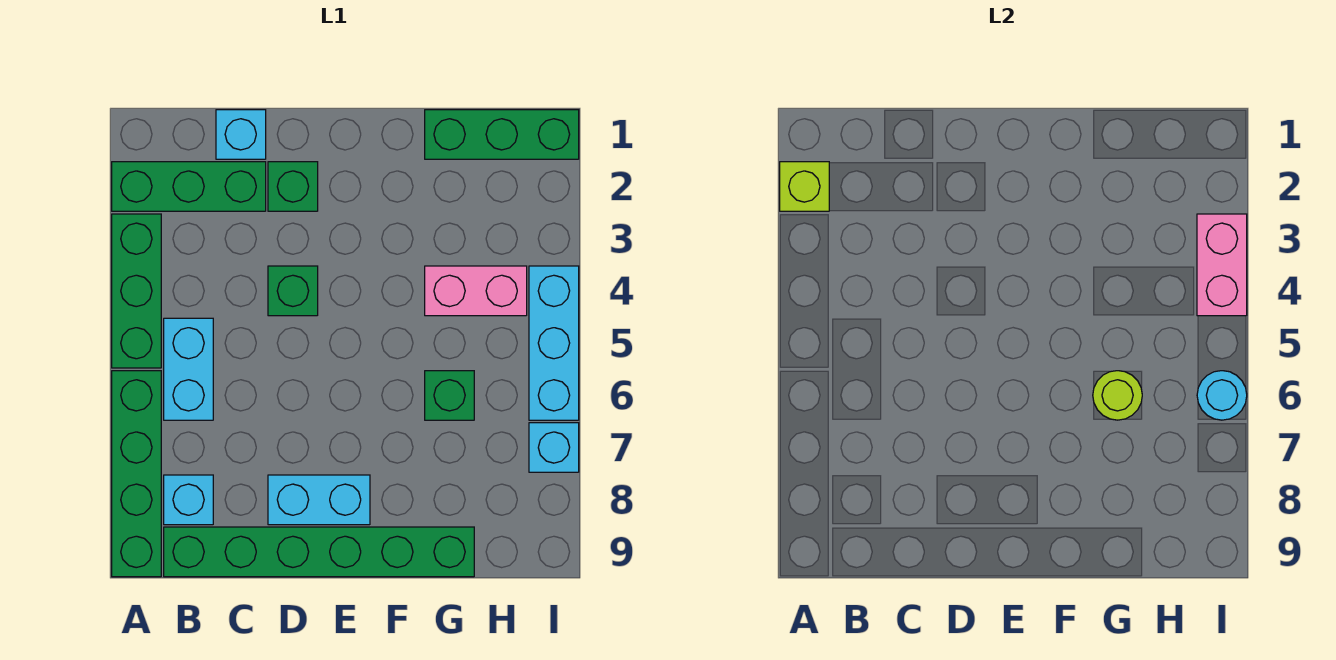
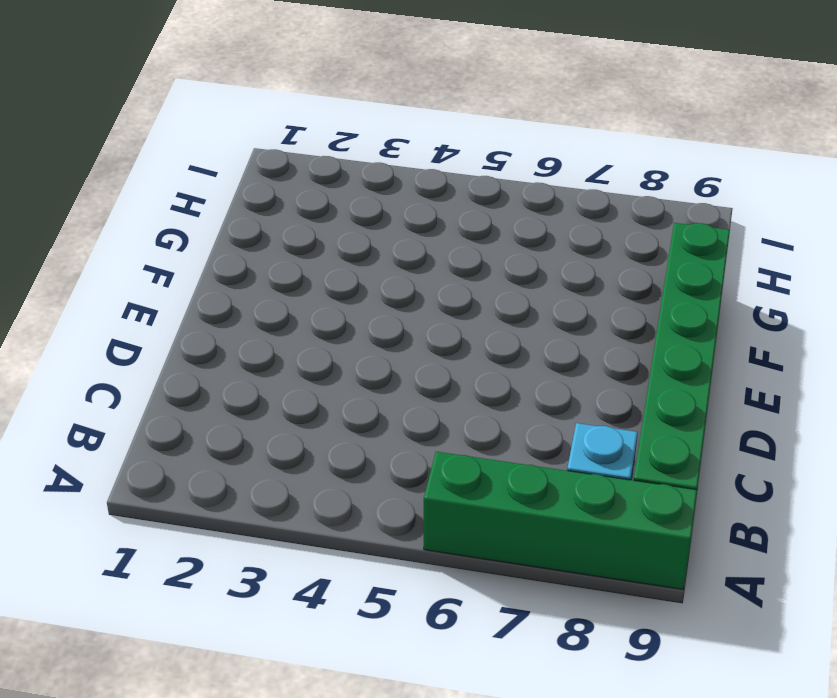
none -> green 1x3 brick [112,162,266,211]
none -> green 1x3 brick [112,214,161,368]
none -> cyan 1x2 brick [164,318,213,420]

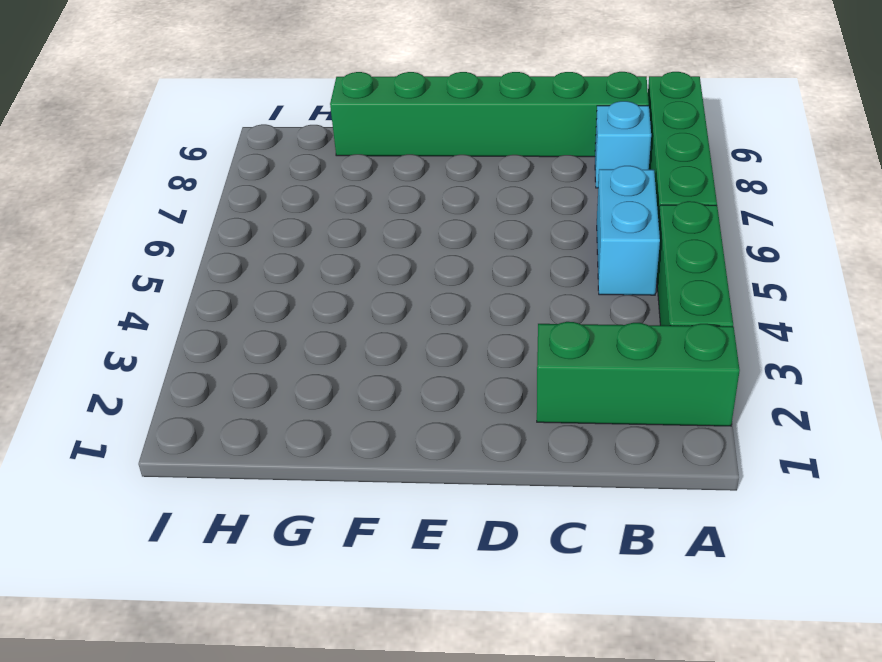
none -> cyan 1x1 brick [216,110,266,159]
none -> green 1x1 brick [268,162,318,211]
none -> green 1x1 brick [268,266,318,316]

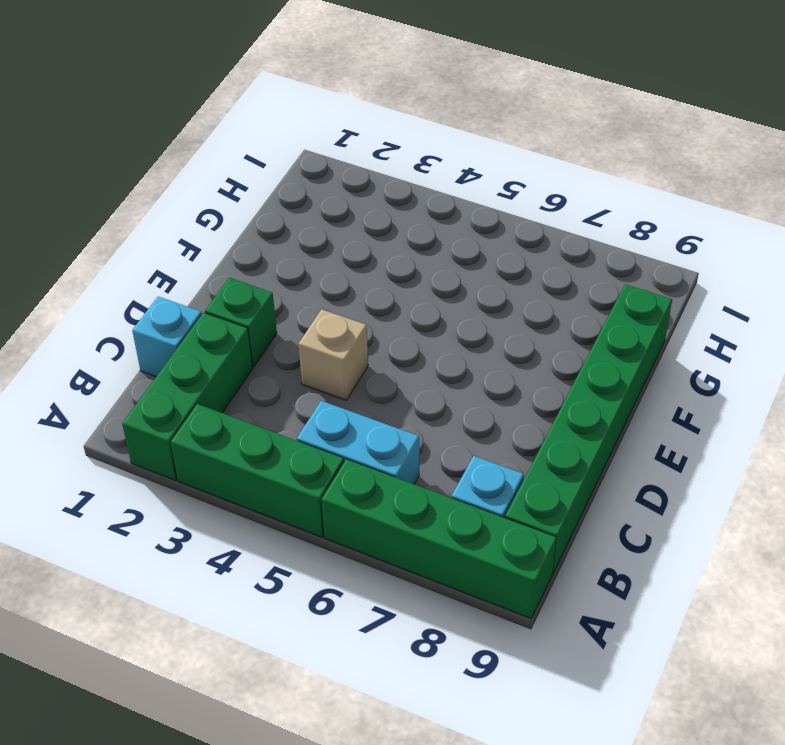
tan 1x1 brick [299,309,368,400] -> green 1x1 brick [268,266,318,316]
none -> cyan 1x2 brick [268,475,370,525]
none -> green 1x3 brick [425,110,579,159]
none -> pink 1x2 brick [425,266,527,316]

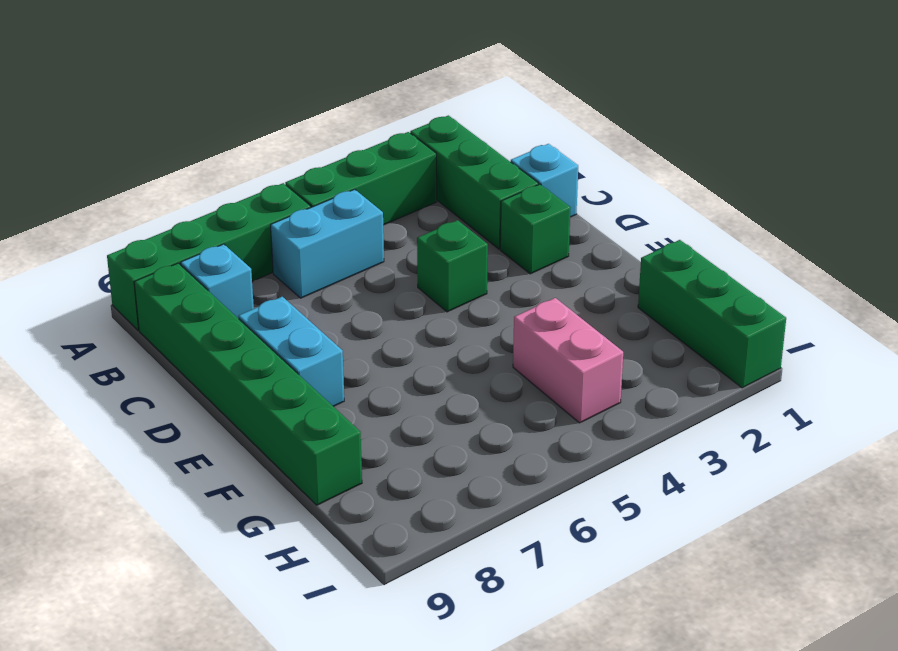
none -> green 1x1 brick [425,371,474,420]
none -> cyan 1x3 brick [529,266,579,420]
none -> cyan 1x1 brick [529,423,579,472]

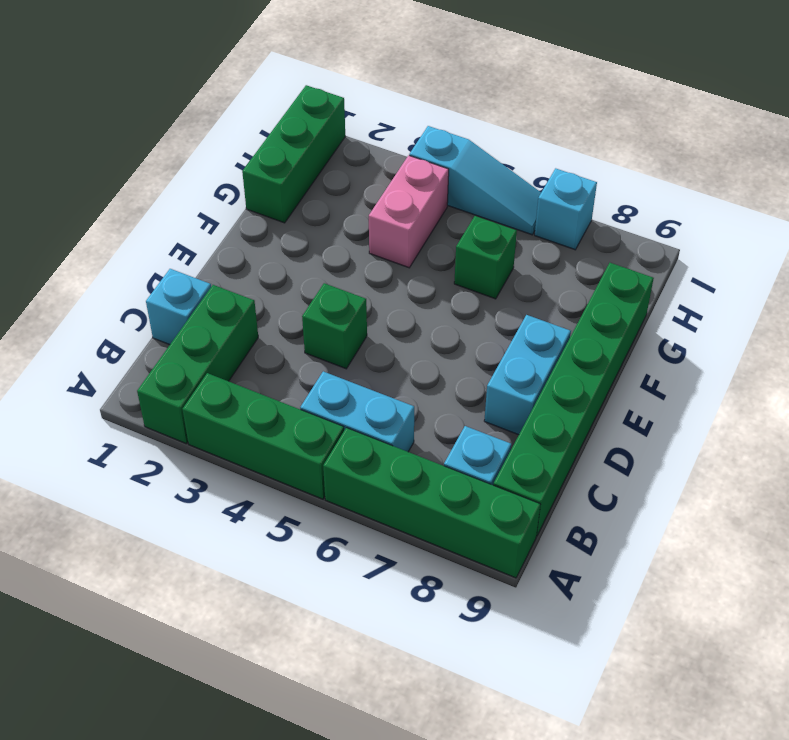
cyan 1x3 slope [409,126,541,235] -> cyan 1x3 brick [529,266,579,420]
none -> green 1x1 brick [268,162,318,211]
none -> lime 1x1 brick [780,162,829,211]
none -> lime 1x1 round brick [1093,371,1142,420]

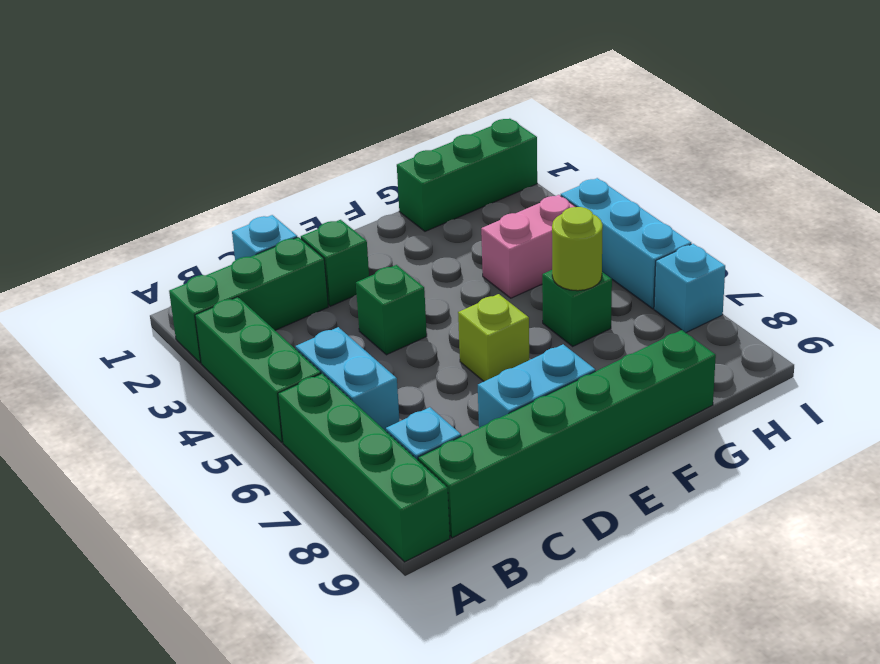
lime 1x1 brick [458,294,529,381] -> lime 1x1 brick moved to [780,162,829,211]
none -> pink 1x2 brick [1197,214,1247,316]
none -> cyan 1x1 round brick [1197,371,1247,420]

